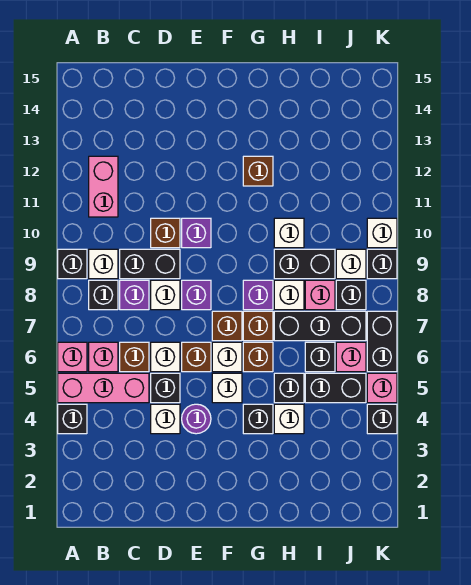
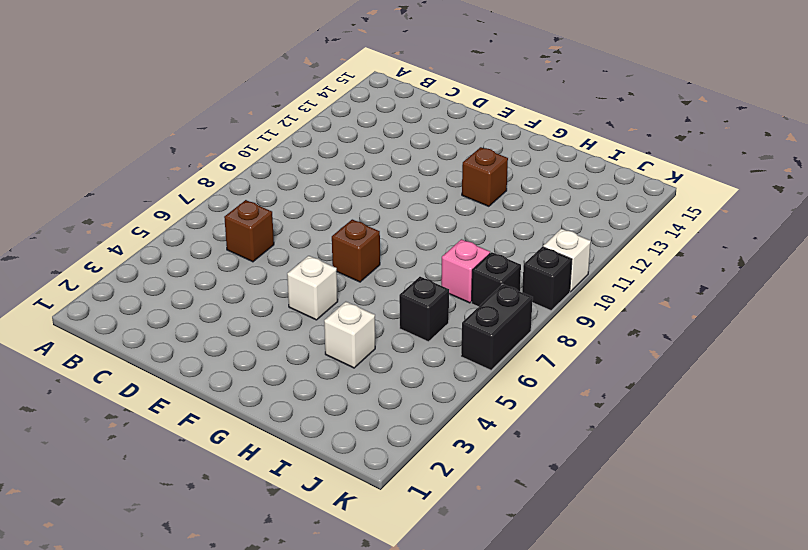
none -> black 1x1 brick [58,404,87,434]
none -> pink 1x3 brick [58,373,149,403]
none -> pink 1x1 brick [58,342,87,372]
none -> black 1x1 brick [58,249,87,279]

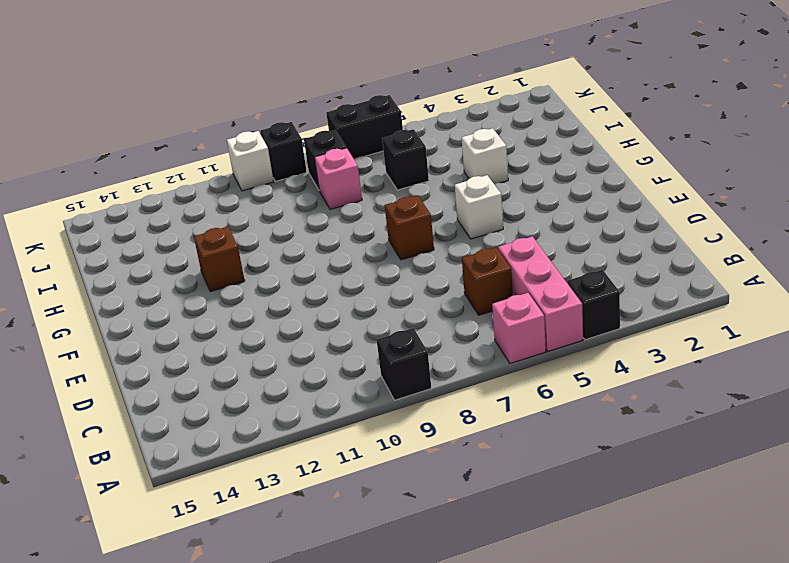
none -> pink 1x1 brick [89,342,118,372]
none -> black 1x1 brick [89,280,118,310]
none -> white 1x1 brick [89,249,118,279]
none -> pink 1x2 brick [89,156,118,217]

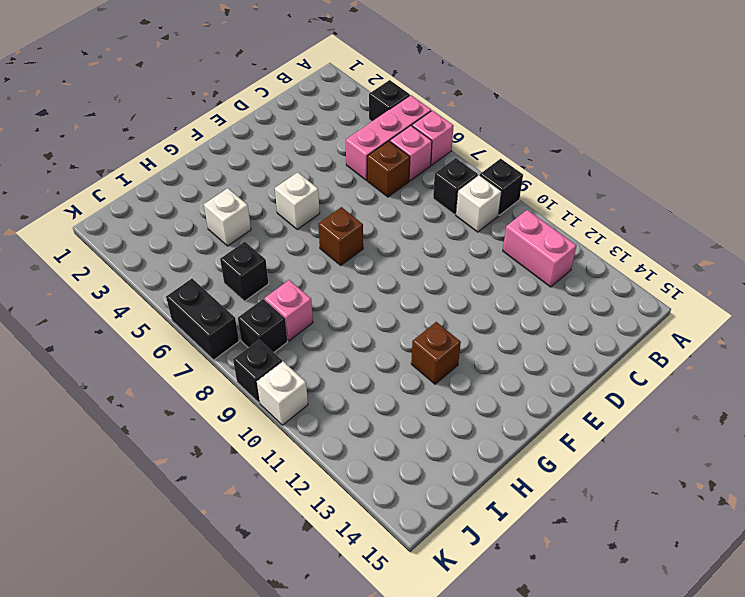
none -> purple 1x1 brick [120,280,149,310]
none -> black 1x2 brick [120,249,180,279]
none -> white 1x1 brick [151,404,180,434]
none -> black 1x1 brick [151,373,180,403]

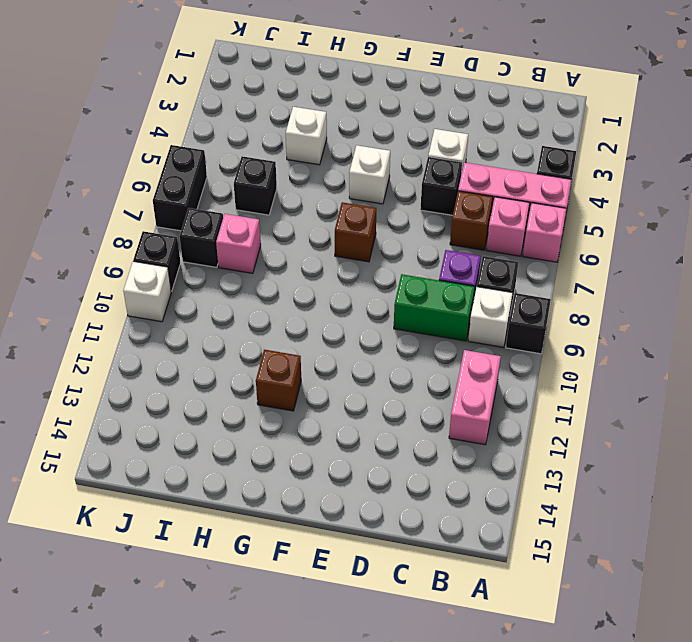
green 1x2 brick [394,274,475,341] -> black 1x2 brick [120,249,180,279]
none -> white 1x1 brick [151,342,180,372]
none -> white 1x1 brick [151,280,180,310]
none -> brown 1x1 brick [151,218,180,248]
none -> purple 1x1 round brick [182,404,211,434]

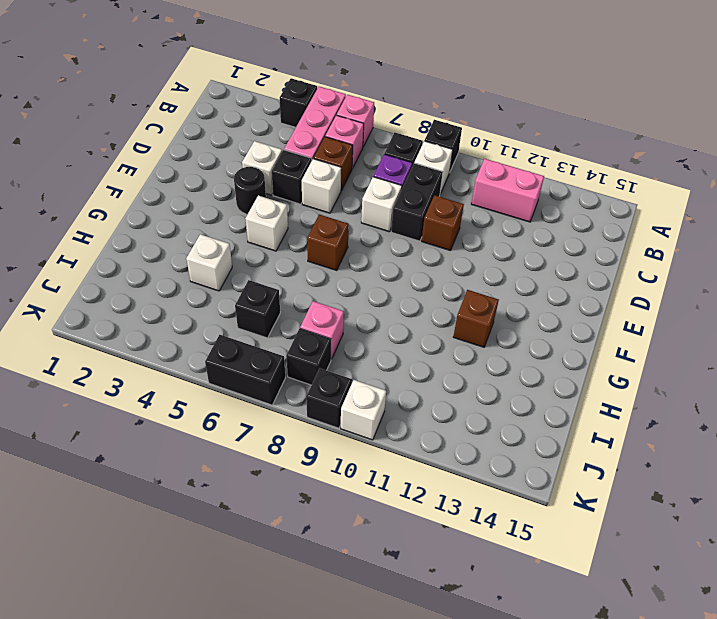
black 1x1 round brick [234,167,266,214] -> purple 1x1 round brick [182,404,211,434]
none -> brown 1x1 brick [182,342,211,372]
none -> purple 1x1 brick [182,280,211,310]
none -> purple 1x1 brick [182,218,211,248]
none -> white 1x1 brick [212,342,242,372]

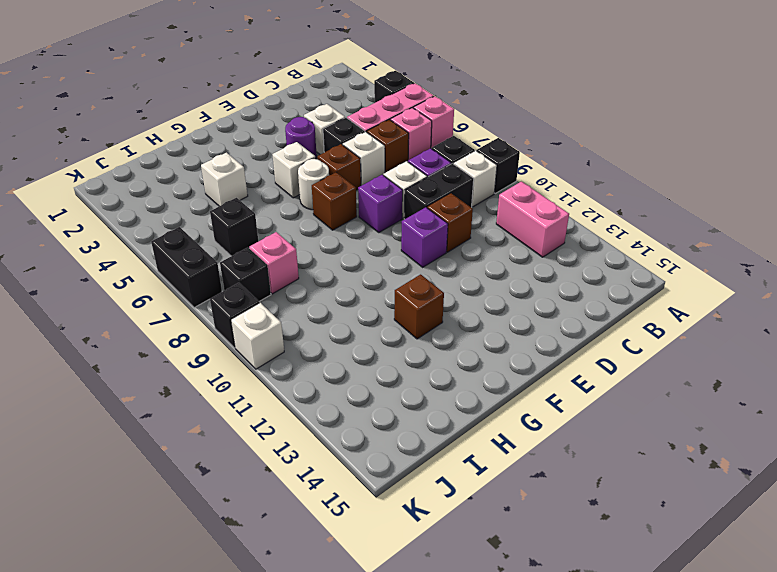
white 1x1 round brick [298,159,329,210] -> white 1x1 brick [212,342,242,372]
none -> black 1x1 brick [243,404,273,434]
none -> brown 1x1 brick [243,342,273,372]
none -> brown 1x1 brick [243,311,273,341]
none -> purple 1x1 brick [243,280,273,310]

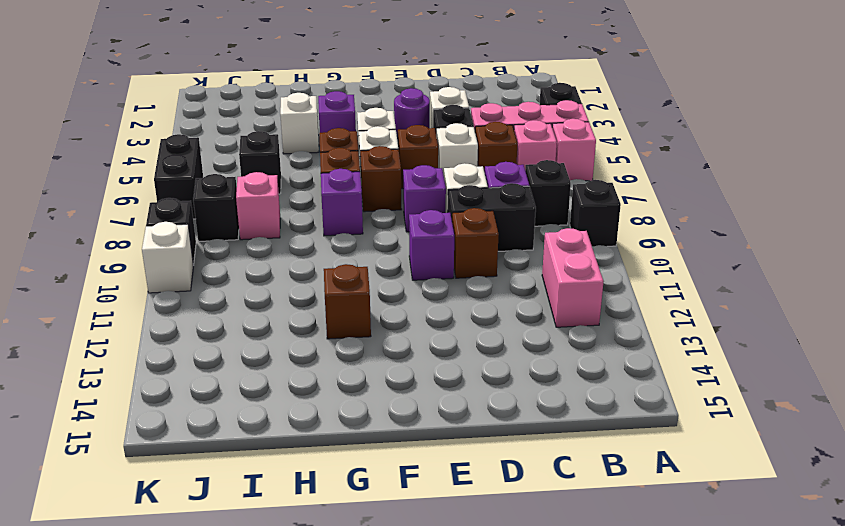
purple 1x1 brick [318,91,356,133] -> black 1x1 brick [243,404,273,434]
none -> white 1x1 brick [89,249,118,279]
none -> black 1x1 brick [274,373,304,403]
none -> black 1x3 brick [274,311,366,341]
none -> white 1x1 brick [274,280,304,310]

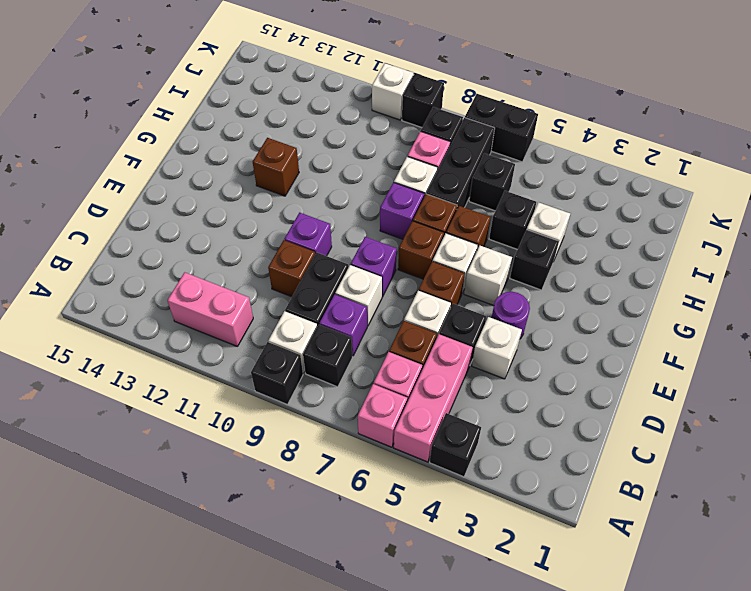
none -> black 1x2 brick [274,249,335,279]
none -> white 1x1 brick [274,218,304,248]
none -> black 1x2 brick [305,373,366,403]
none -> pink 1x1 brick [336,342,366,372]

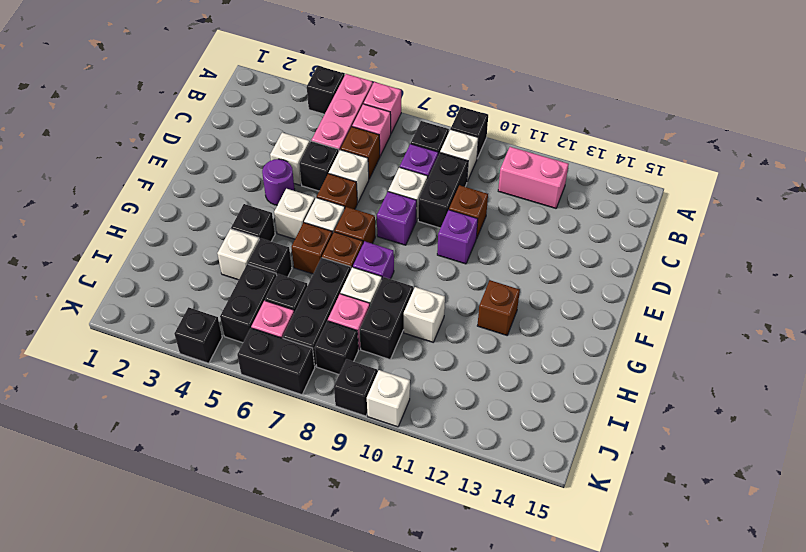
none -> white 1x1 brick [336,249,366,279]
none -> pink 1x1 brick [367,373,397,403]

